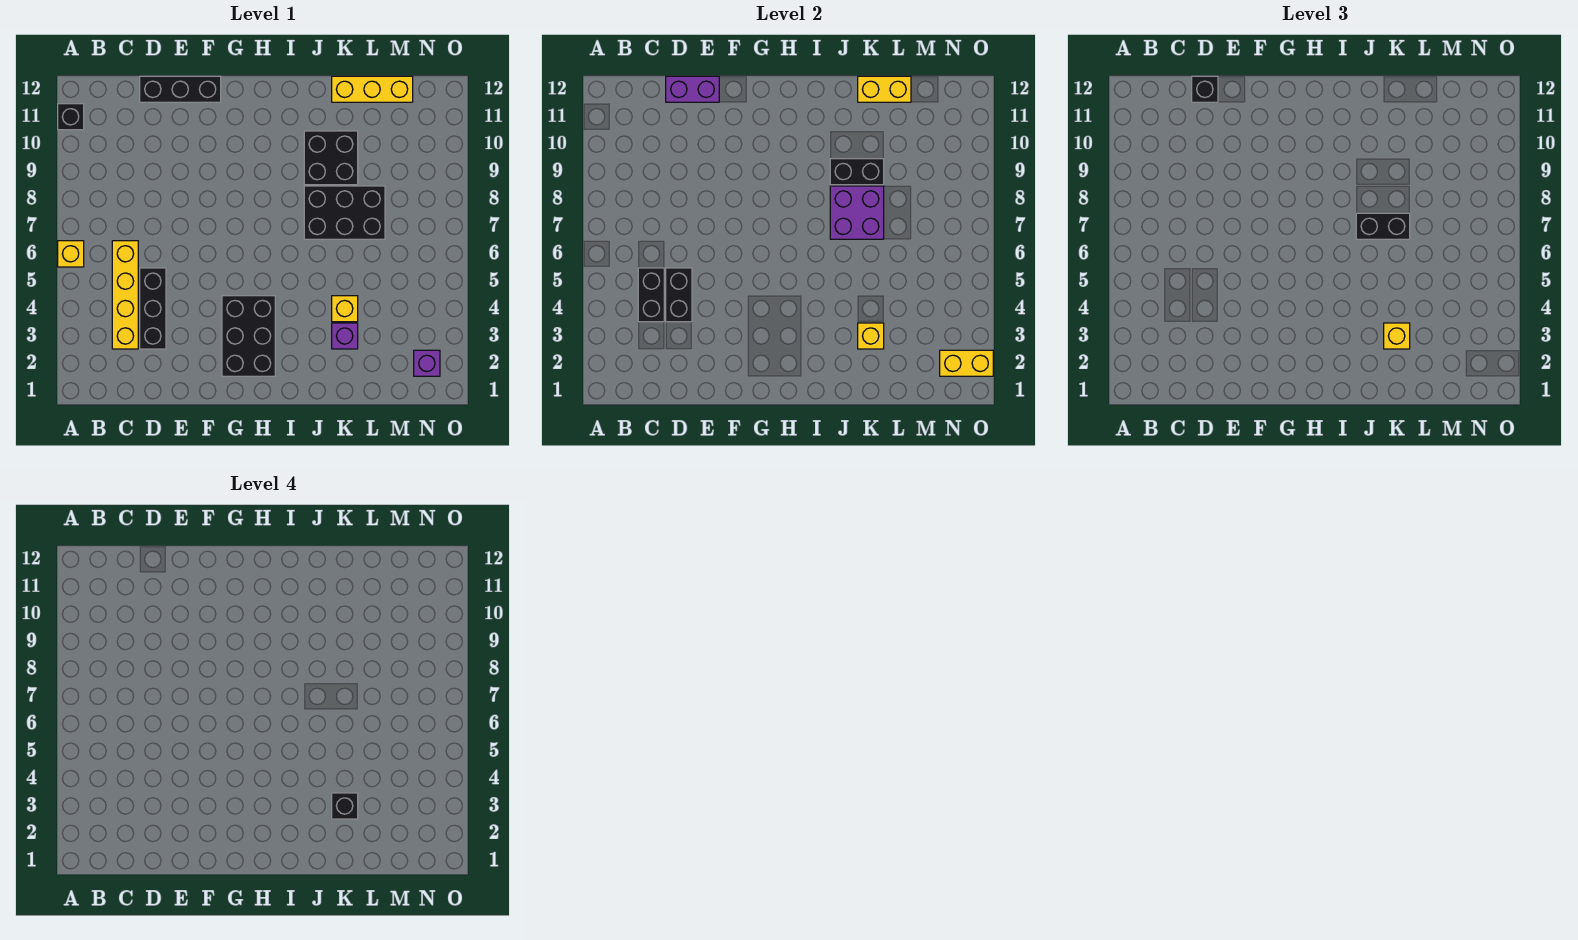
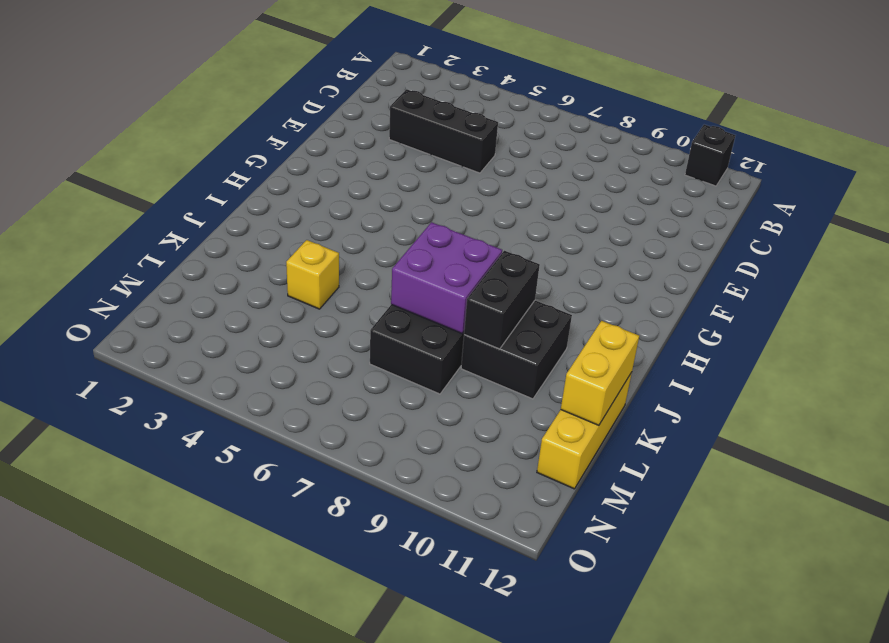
none -> yellow 1x1 brick [58,241,84,267]
none -> yellow 1x4 brick [112,241,138,349]
none -> black 1x3 brick [140,76,221,102]

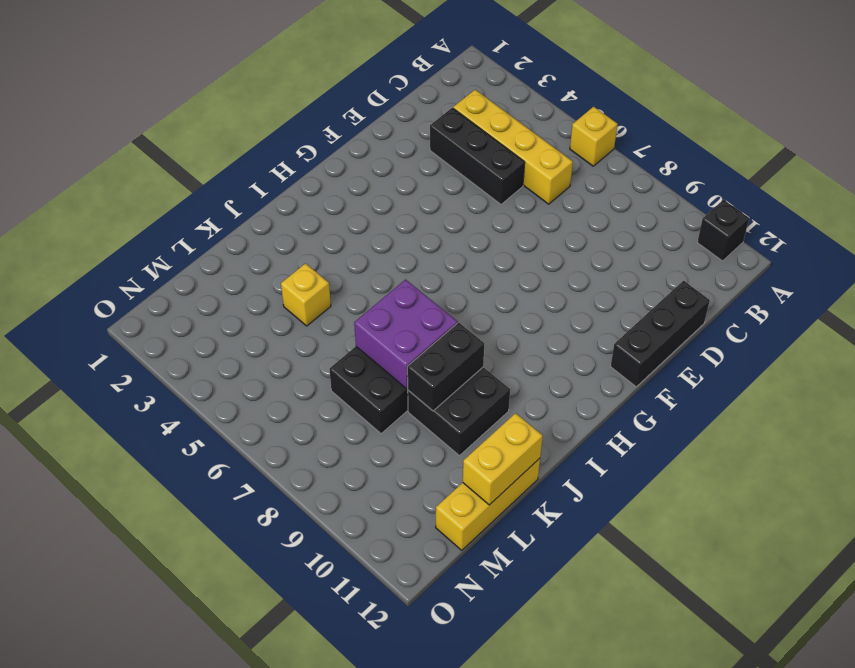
none -> black 2x3 brick [222,296,275,376]
none -> purple 1x1 brick [332,323,358,349]
none -> purple 1x1 brick [414,350,440,376]

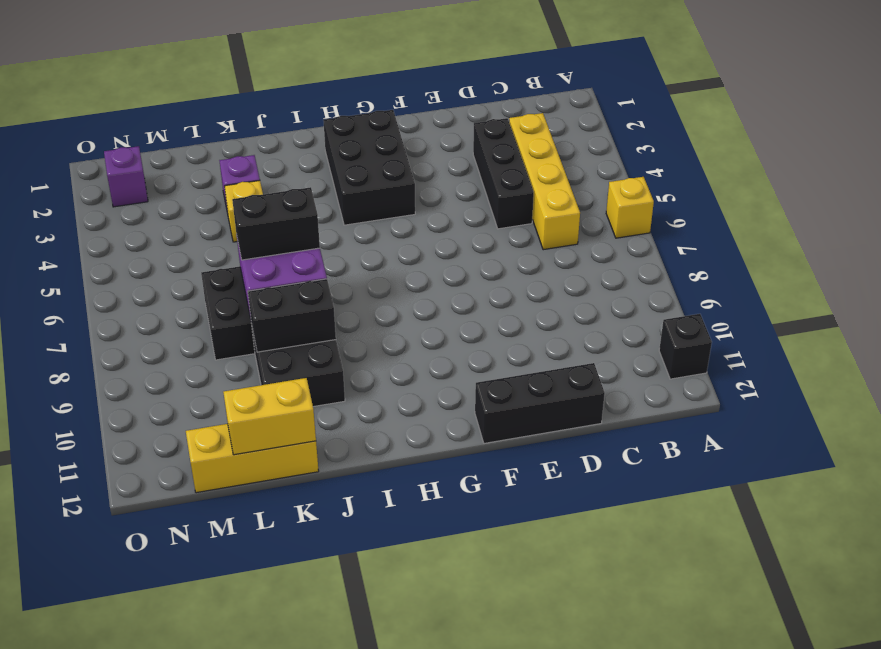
none -> black 1x2 brick [638,268,664,322]
none -> black 1x2 brick [666,268,692,322]
none -> purple 1x2 brick [666,76,719,102]

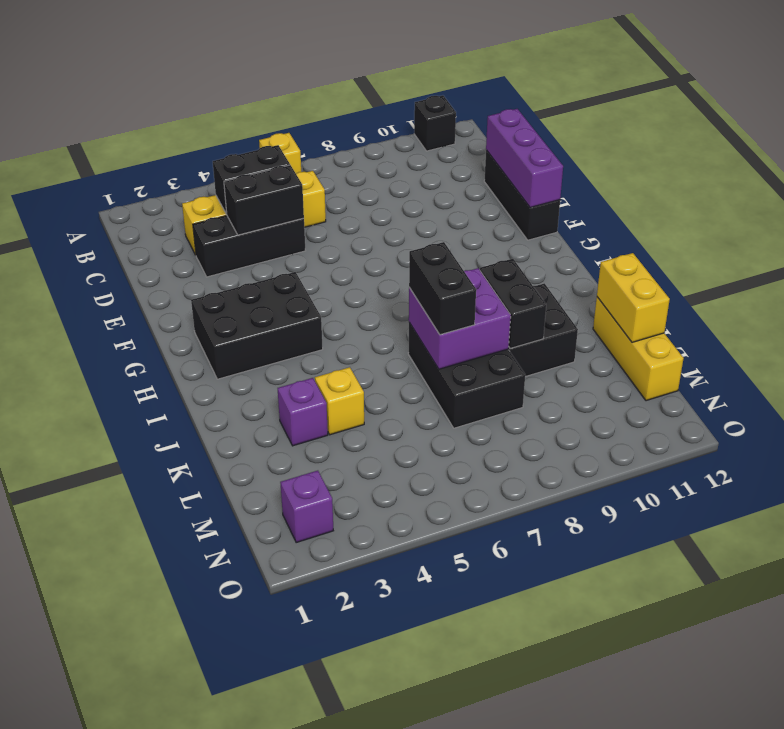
purple 1x3 brick [486,109,563,208] -> purple 1x2 brick [666,76,719,102]
none -> yellow 1x1 brick [858,323,884,349]
none -> yellow 1x2 brick [940,350,993,376]
none -> black 1x1 brick [1192,76,1218,102]

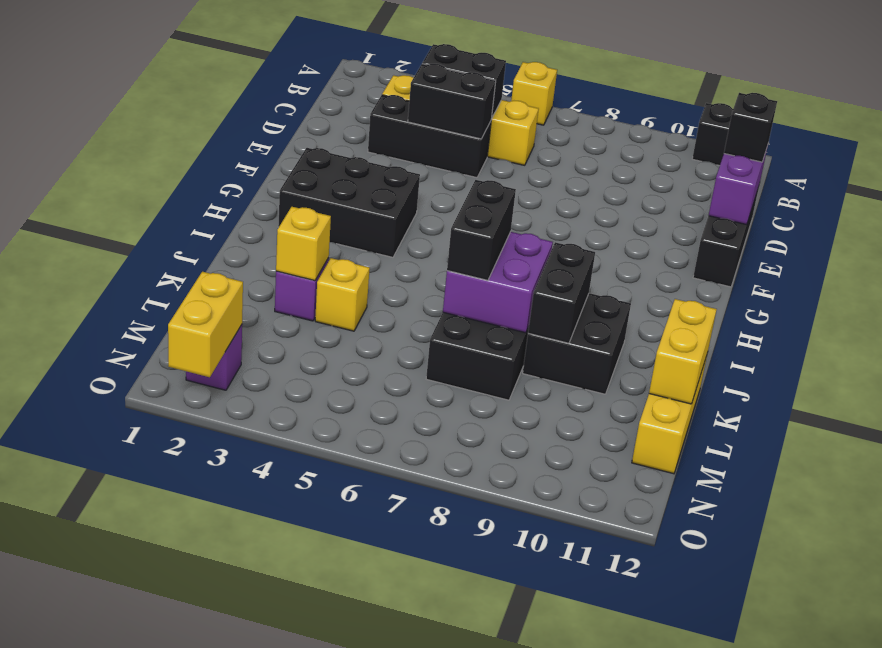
none -> yellow 1x1 brick [1384,323,1410,349]
none -> black 1x1 brick [332,793,358,819]

